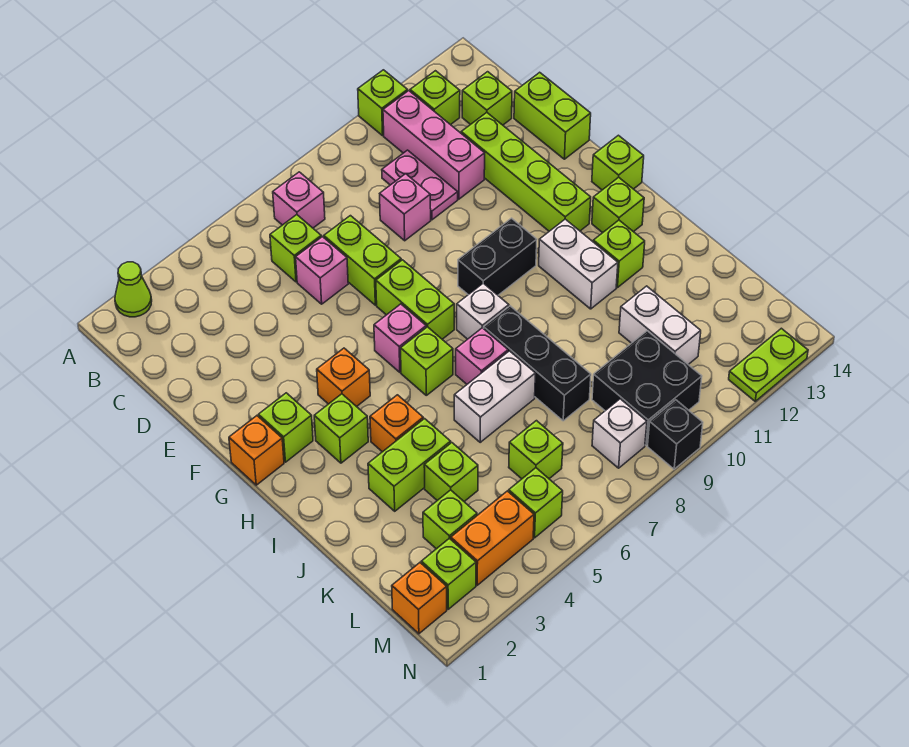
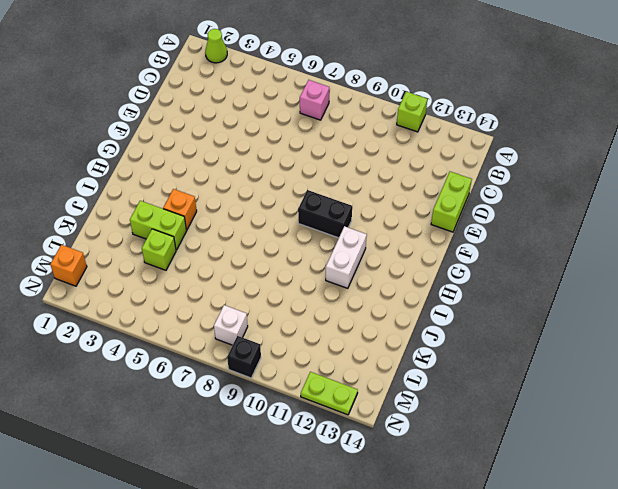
none -> pink 1x3 brick [383,91,485,199]
none -> lime 1x1 brick [410,71,460,125]
none -> lime 1x1 brick [270,215,321,282]
none -> pink 1x2 plate [382,150,458,220]

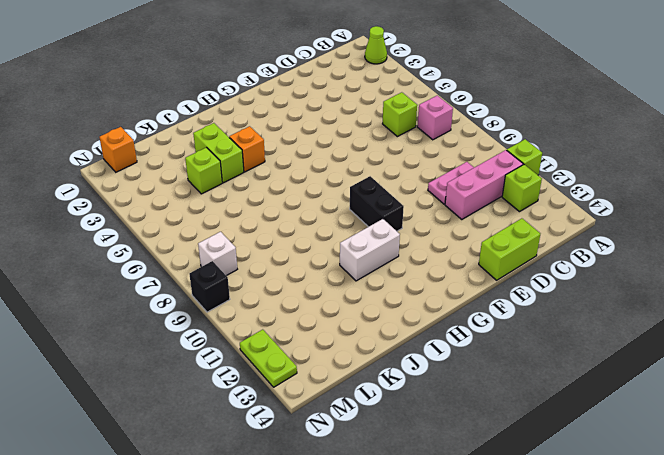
none -> lime 1x1 brick [462,72,512,125]
none -> pink 1x1 brick [296,237,348,304]
none -> lime 1x2 brick [324,216,401,305]
none -> pink 1x1 brick [380,174,431,241]

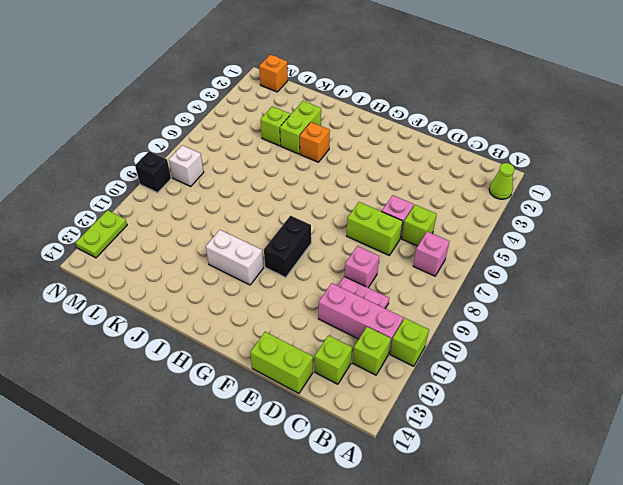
none -> lime 1x4 brick [461,113,591,231]
none -> lime 1x2 brick [376,260,454,339]
none -> orange 1x1 brick [229,416,284,485]
none -> lime 1x1 brick [258,393,313,462]

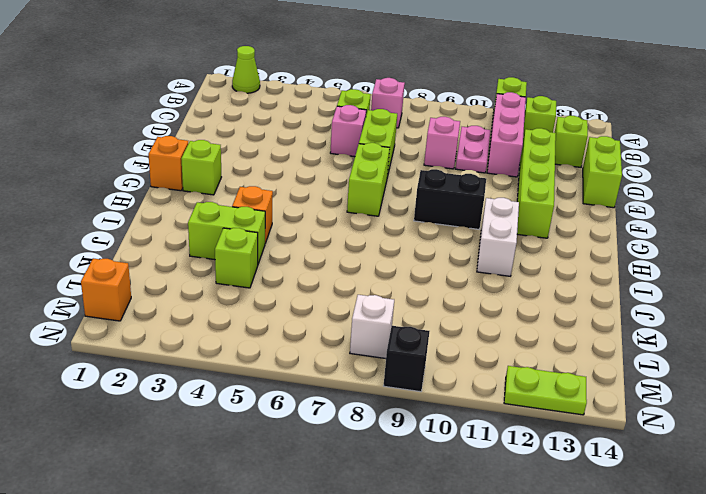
none -> orange 1x1 brick [317,348,370,407]
none -> pink 1x1 brick [374,304,426,372]
none -> lime 1x1 brick [592,135,644,190]
none -> lime 1x1 brick [314,394,368,463]

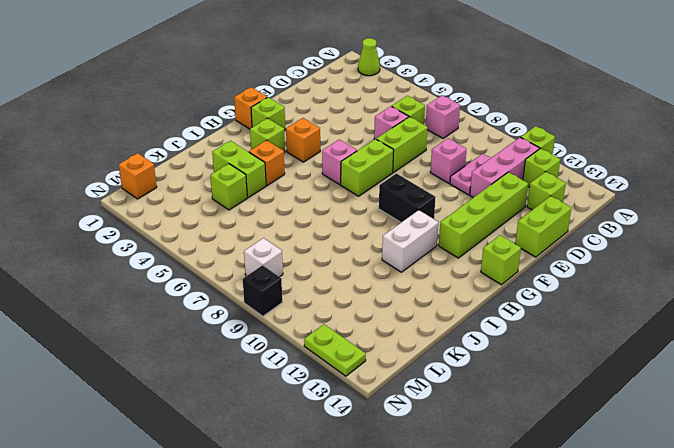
none -> lime 1x1 brick [401,327,453,395]
none -> white 1x1 brick [457,283,509,339]
none -> lime 1x1 brick [592,177,644,233]
none -> pink 1x1 brick [456,328,508,384]

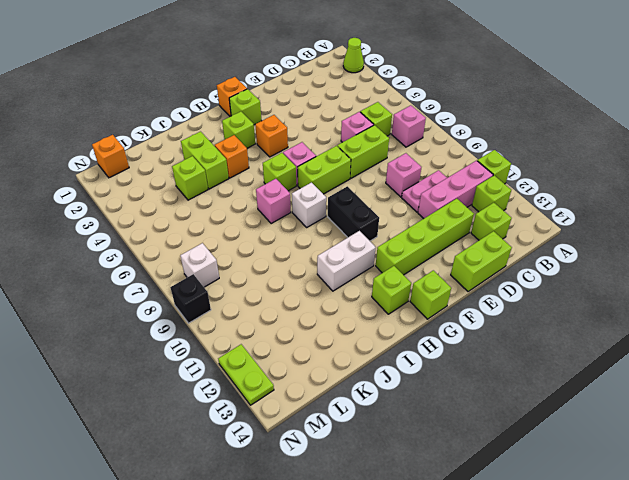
none -> black 1x3 brick [484,306,591,421]
none -> lime 1x1 brick [593,220,645,288]
none -> white 1x2 brick [454,351,535,442]
none -> white 1x2 brick [619,286,701,364]

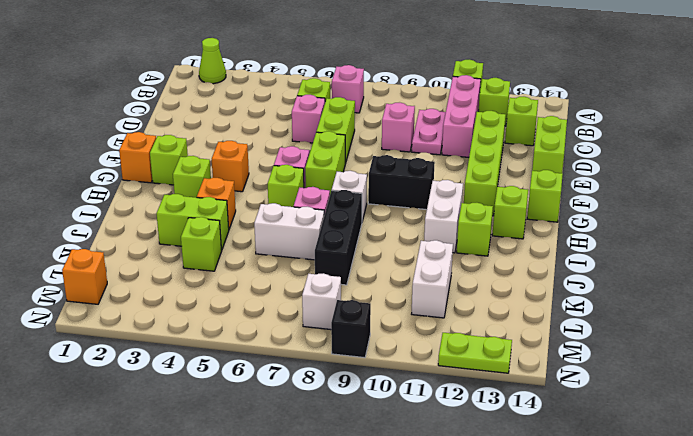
none -> lime 1x1 brick [423,490,477,549]
none -> lime 1x1 brick [509,421,563,479]
none -> black 2x2 brick [592,331,702,445]
none -> lime 1x1 brick [421,538,476,609]

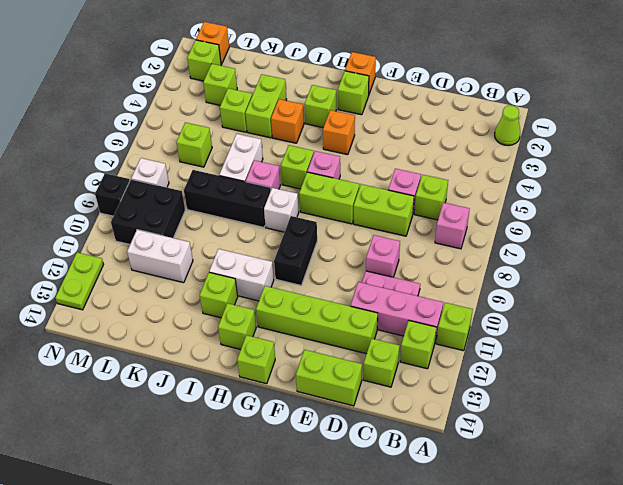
none -> orange 1x2 brick [451,491,534,585]
none -> lime 1x1 brick [509,468,563,538]

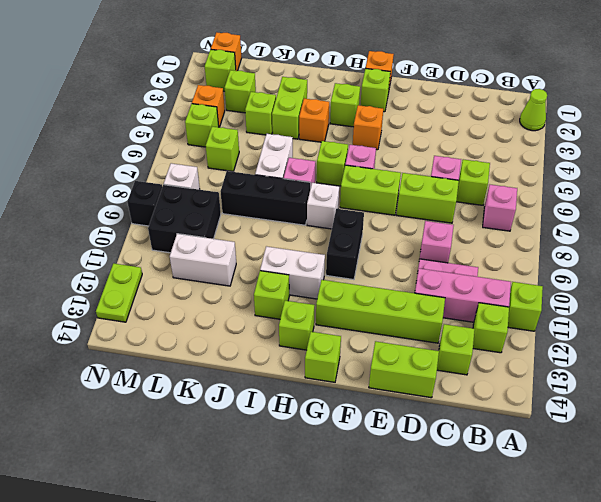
orange 1x1 brick [192,85,225,127] -> orange 1x2 brick [451,491,534,585]

